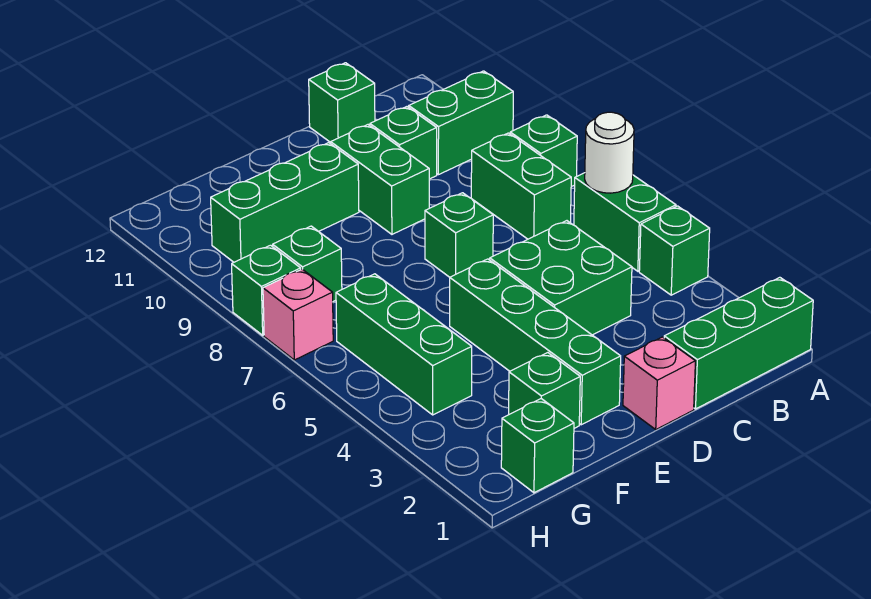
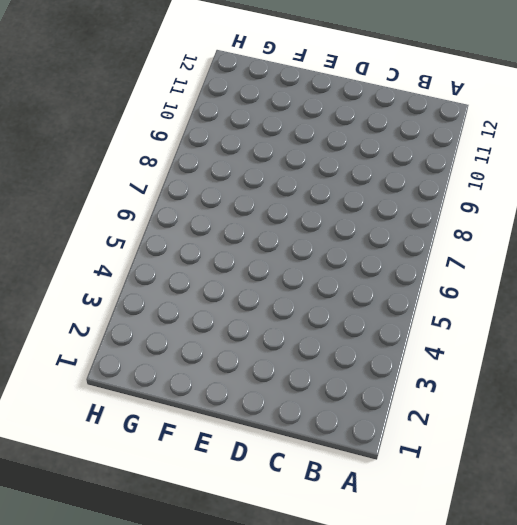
none -> green 1x3 brick [664,277,813,409]
none -> green 1x1 brick [639,206,710,295]
none -> green 1x2 brick [574,173,676,271]

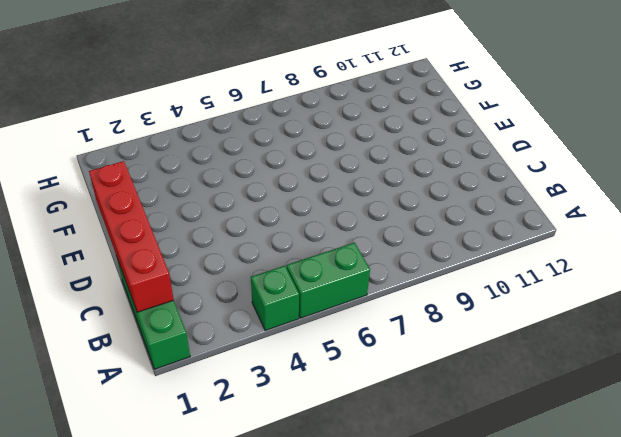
red 1x4 brick [89,161,174,312] -> none
none -> green 1x1 brick [510,115,577,187]
none -> green 1x2 brick [409,71,513,175]
none -> green 1x2 brick [471,133,571,239]

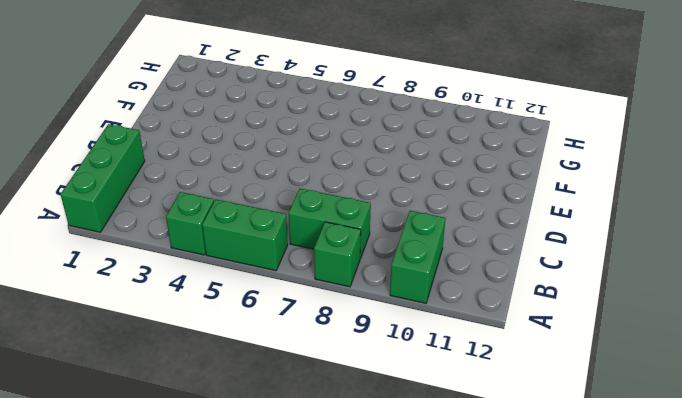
none -> green 2x2 brick [490,221,632,335]
none -> green 1x1 brick [370,107,437,179]
none -> green 1x1 brick [309,63,375,142]

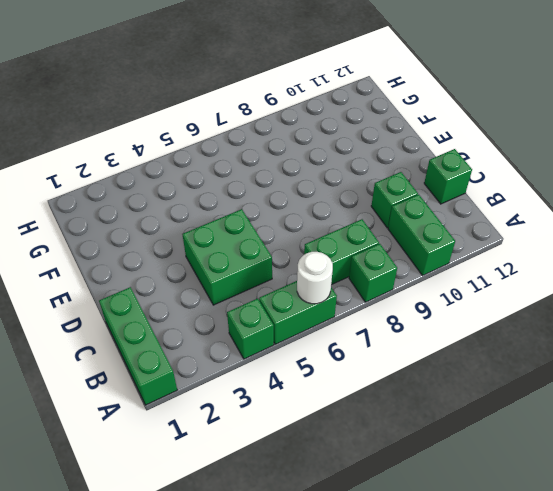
none -> pink 1x1 brick [623,337,695,429]
none -> green 1x1 brick [425,193,493,277]
none -> green 1x2 brick [331,125,429,234]

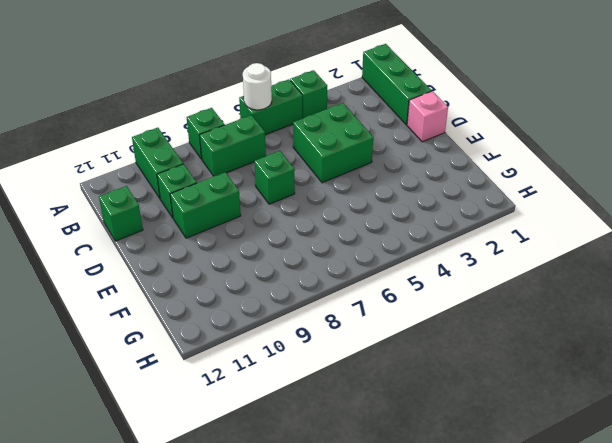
none -> green 1x4 brick [450,259,621,425]
none -> green 1x3 brick [211,143,359,262]
none -> green 1x1 brick [509,353,580,428]

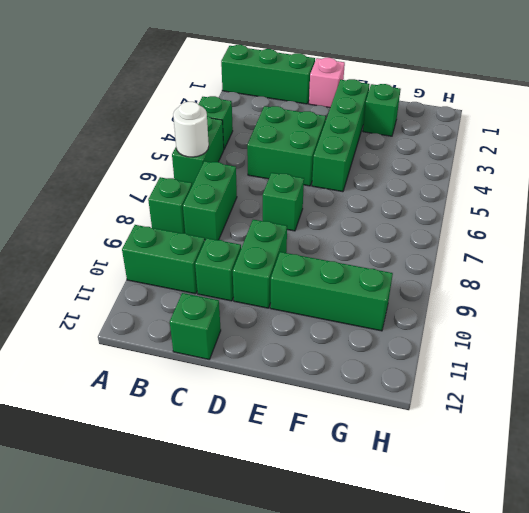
none -> green 1x1 brick [501,399,574,493]
none -> green 1x3 brick [336,274,472,415]
none -> green 1x1 brick [273,226,342,301]

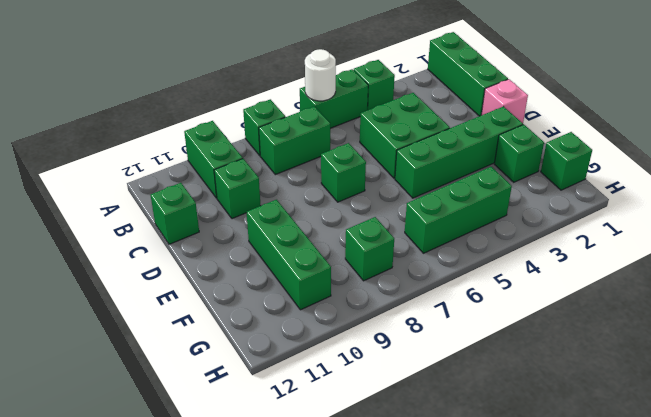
none -> green 1x2 brick [331,125,429,234]
none -> pink 1x1 brick [263,269,333,360]
none -> green 1x1 brick [232,245,301,335]

